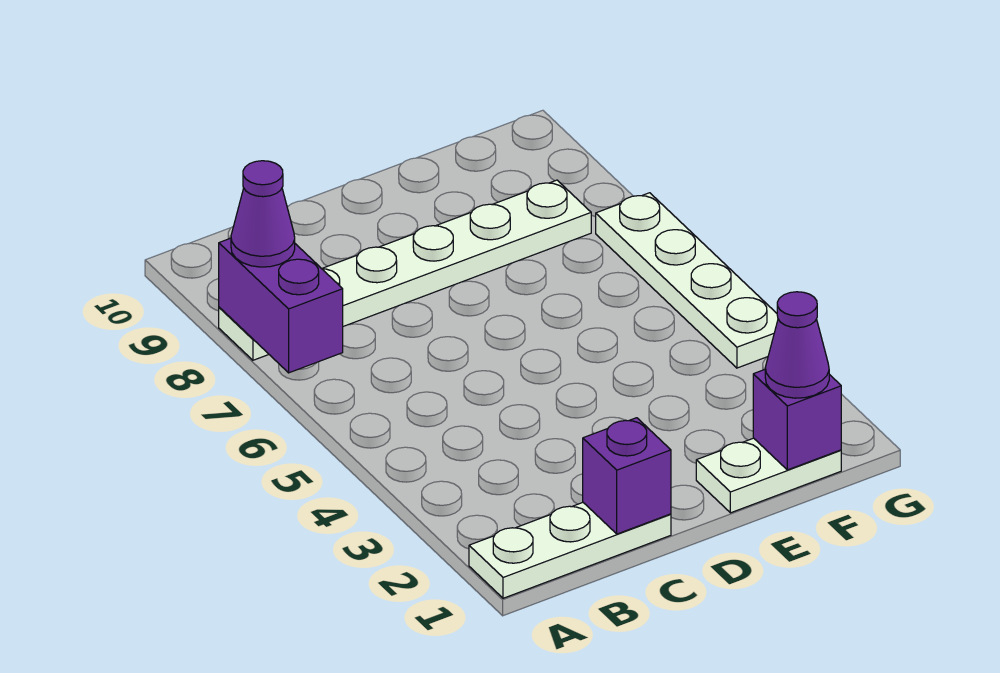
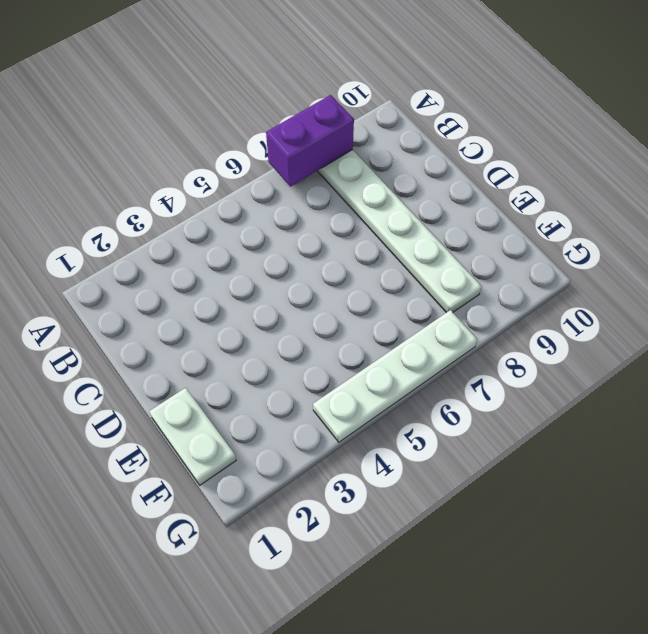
none -> white 1x3 plate [469,503,671,598]
none -> purple 1x1 brick [583,418,671,534]

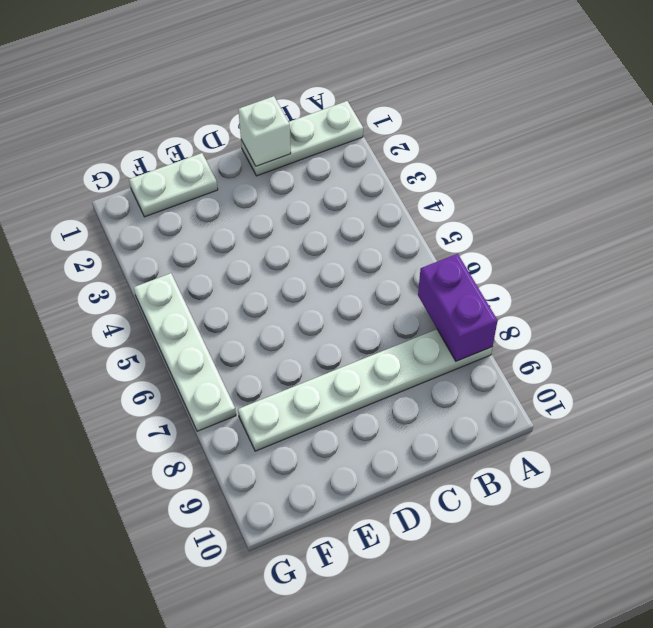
white 1x1 brick [238,96,291,166] -> purple 1x1 brick [583,418,671,534]
none -> purple 1x1 brick [753,370,841,470]
none -> purple 1x1 cone [231,161,295,267]

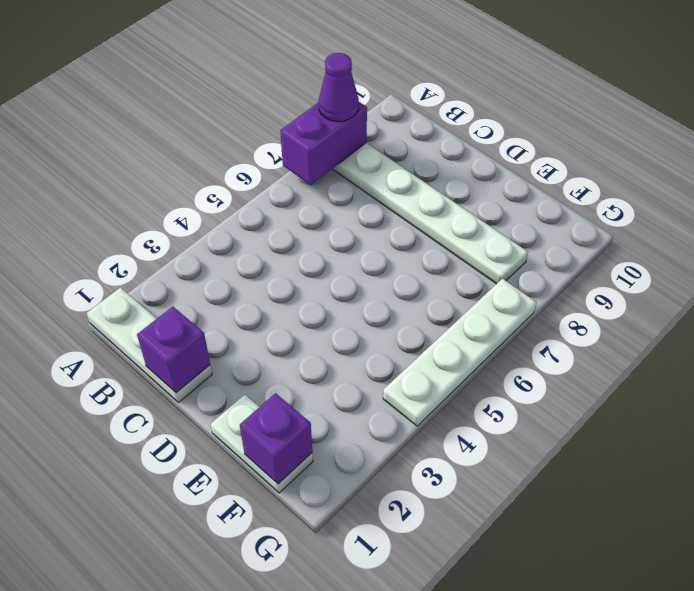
none -> purple 1x1 cone [765,292,829,398]

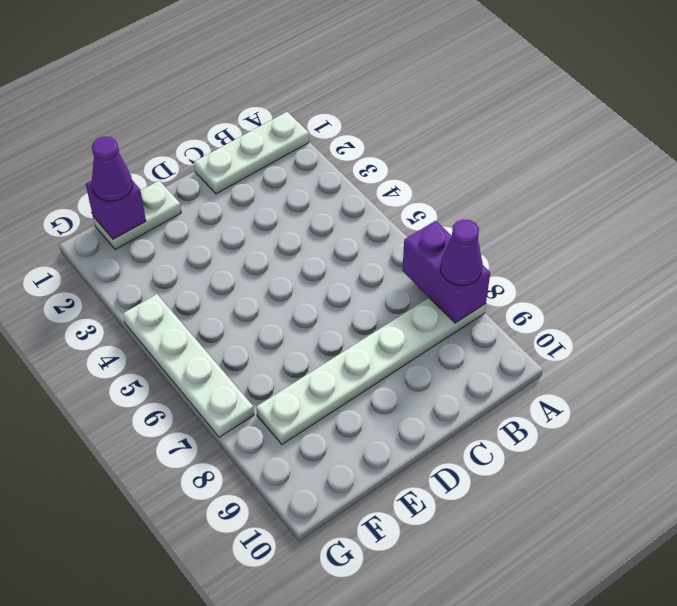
none -> purple 1x1 brick [583,418,671,534]

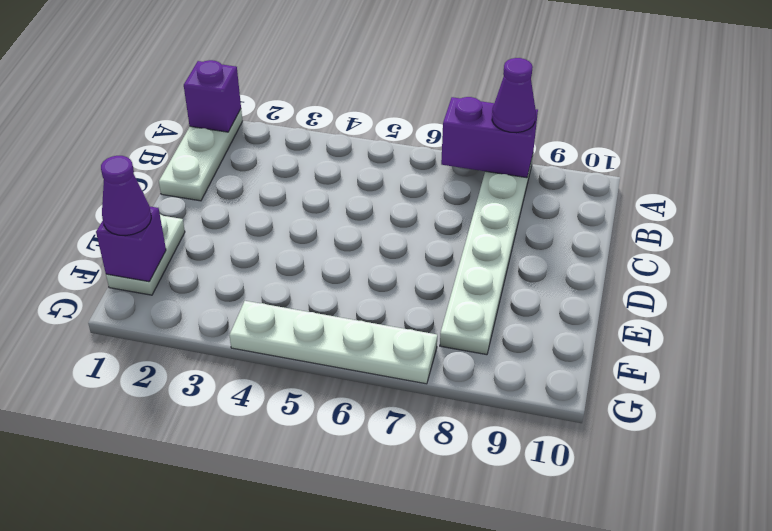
purple 1x1 brick [184,60,241,132] -> purple 1x1 brick moved to [583,418,671,534]

